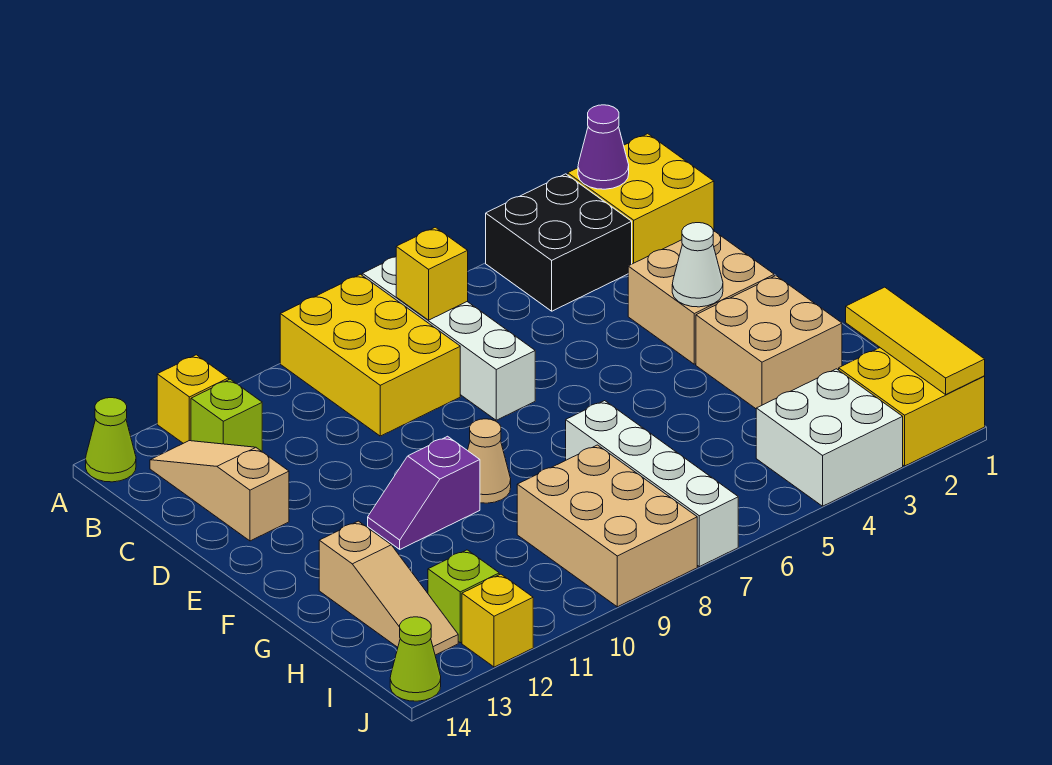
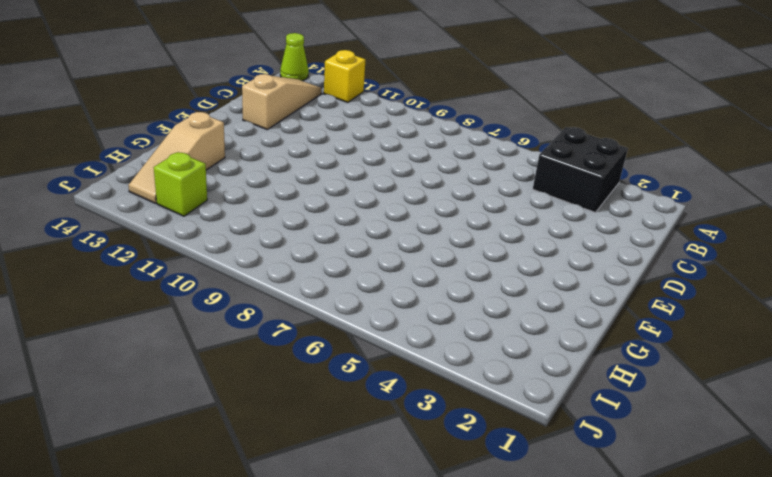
none -> yellow 2x2 brick [568,134,714,264]
none -> white 1x4 brick [362,257,535,420]
none -> yellow 2x3 brick [280,274,460,436]

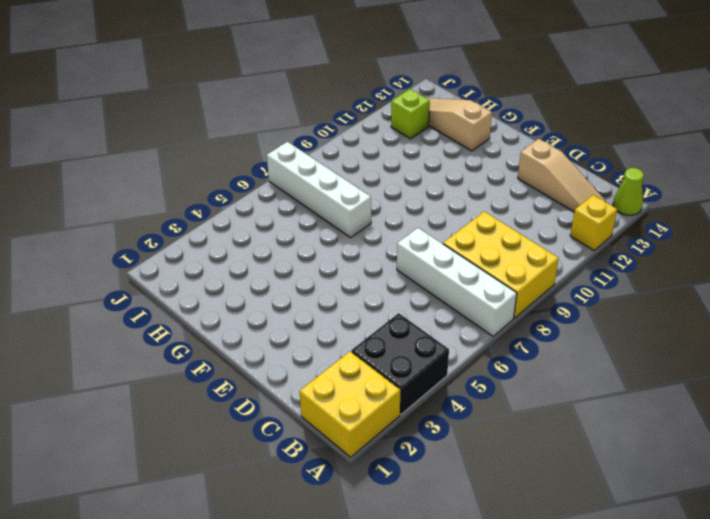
none -> lime 1x1 brick [191,379,262,451]
none -> tan 2x2 brick [628,231,774,364]
none -> tan 2x2 brick [696,276,842,409]

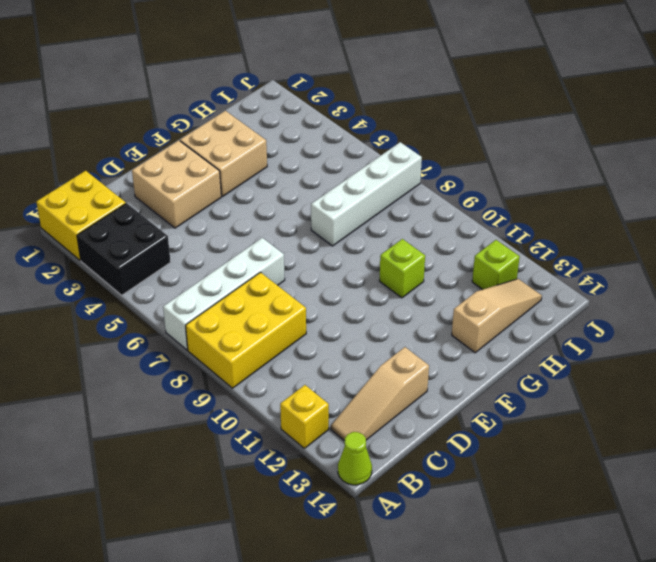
lime 1x1 brick [380,239,425,298] -> lime 1x1 brick moved to [191,379,262,451]
none -> tan 1x1 cone [467,419,511,503]
none -> purple 1x2 slope [368,436,480,549]
none -> tan 2x3 brick [517,445,697,607]

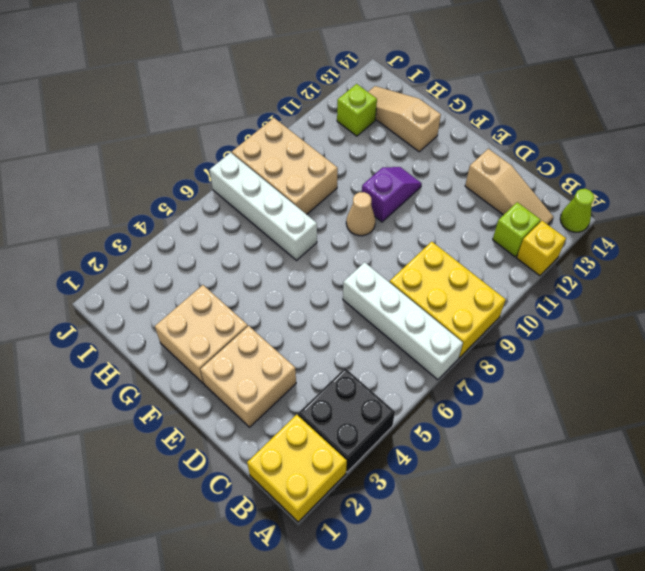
none -> yellow 2x2 brick [839,348,985,466]
none -> white 2x2 brick [756,369,903,506]
none -> yellow 1x1 brick [462,574,533,667]

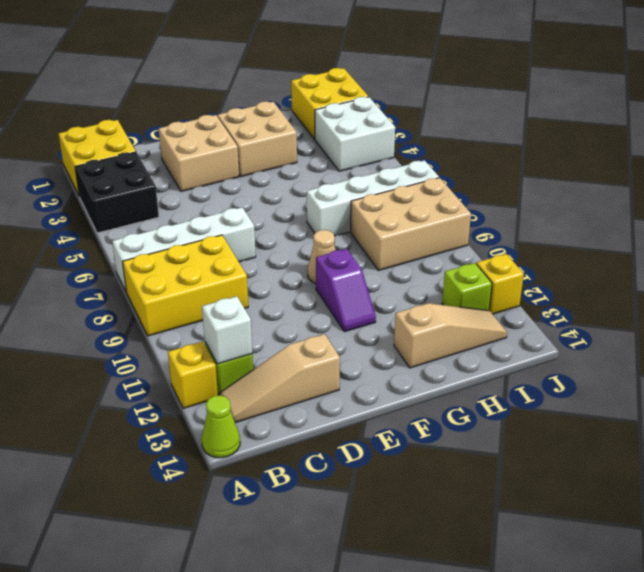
white 1x1 brick [202,296,252,364] -> none
none -> lime 1x1 cone [390,617,441,701]
none -> purple 1x1 cone [578,105,629,189]
none -> yellow 1x1 brick [396,227,468,320]

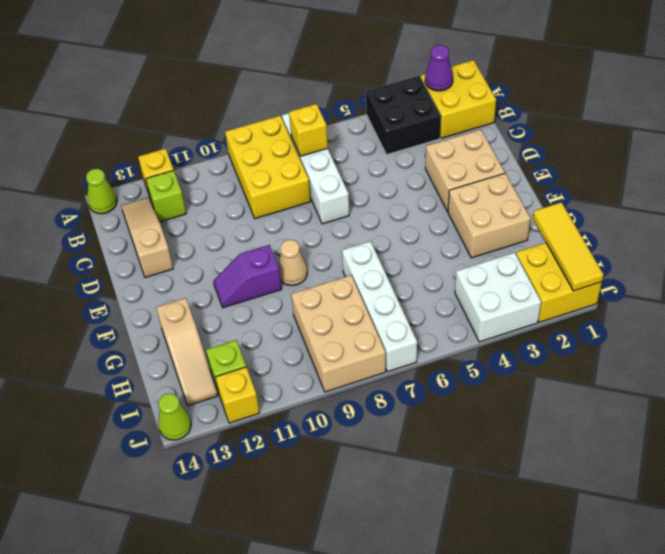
none -> white 1x1 cone [672,223,723,307]

